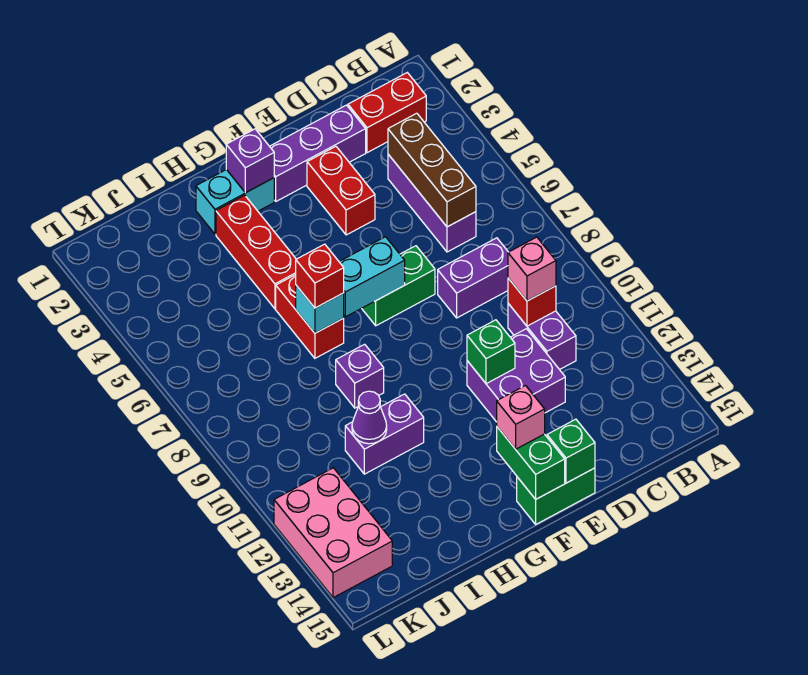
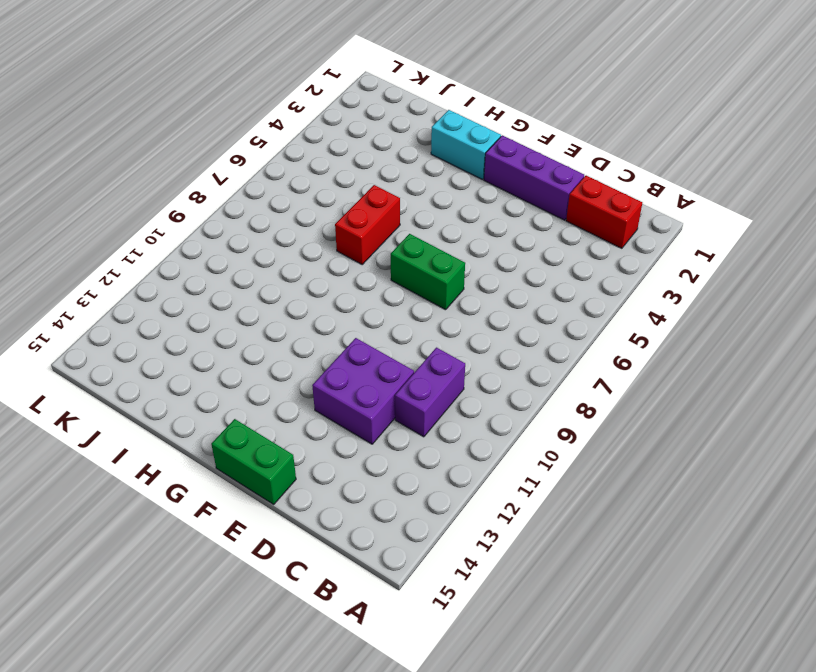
none -> purple 1x3 brick [388,154,476,252]
none -> purple 1x2 brick [438,238,508,318]
none -> red 1x2 brick [307,146,375,235]

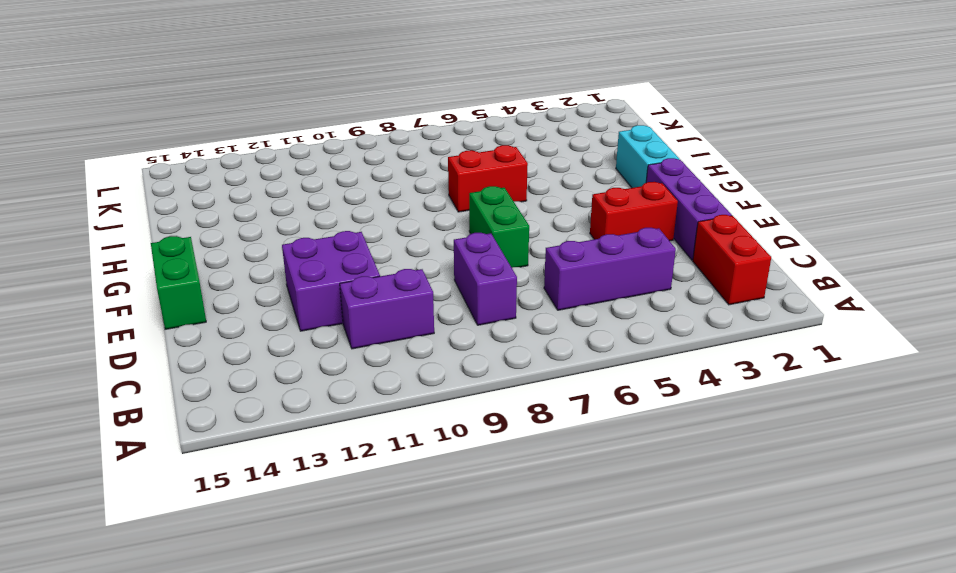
none -> red 1x3 brick [216,195,296,309]
none -> purple 1x1 brick [336,344,384,408]
none -> purple 1x2 brick [345,394,424,474]

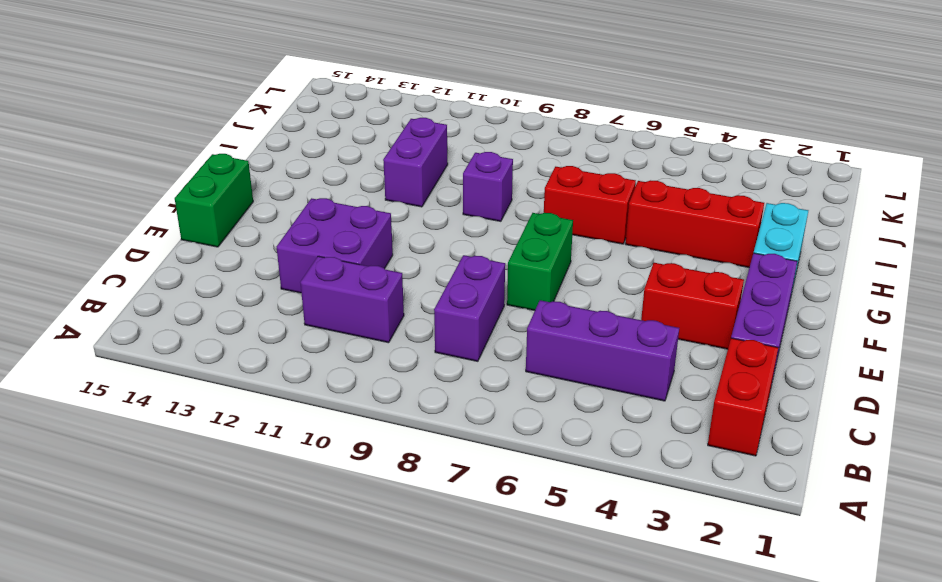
none -> pink 2x3 brick [274,468,392,598]
none -> brown 1x3 brick [388,113,476,227]
none -> red 1x1 brick [508,278,556,326]

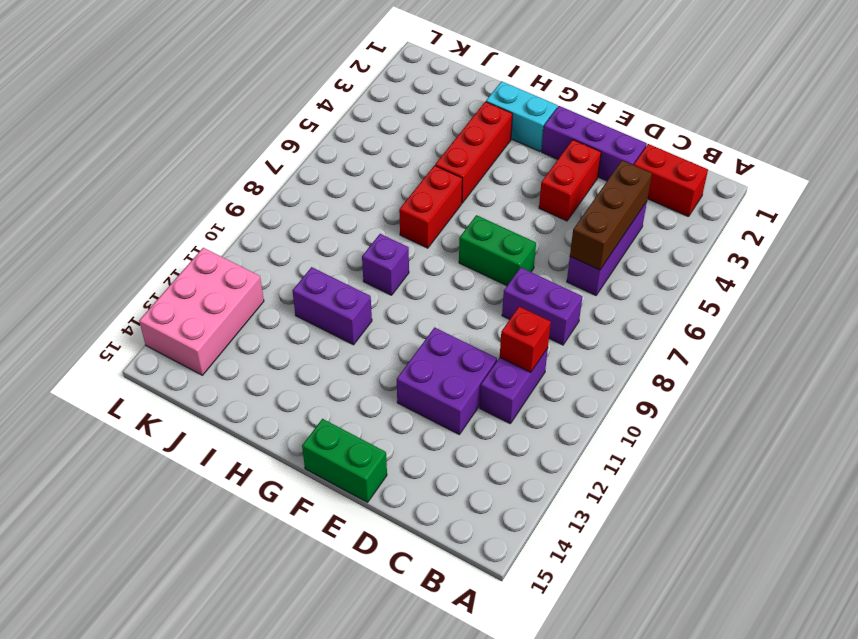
none -> green 1x1 brick [467,320,515,384]
none -> green 1x1 brick [547,419,595,483]
none -> cyan 1x2 brick [339,237,405,317]

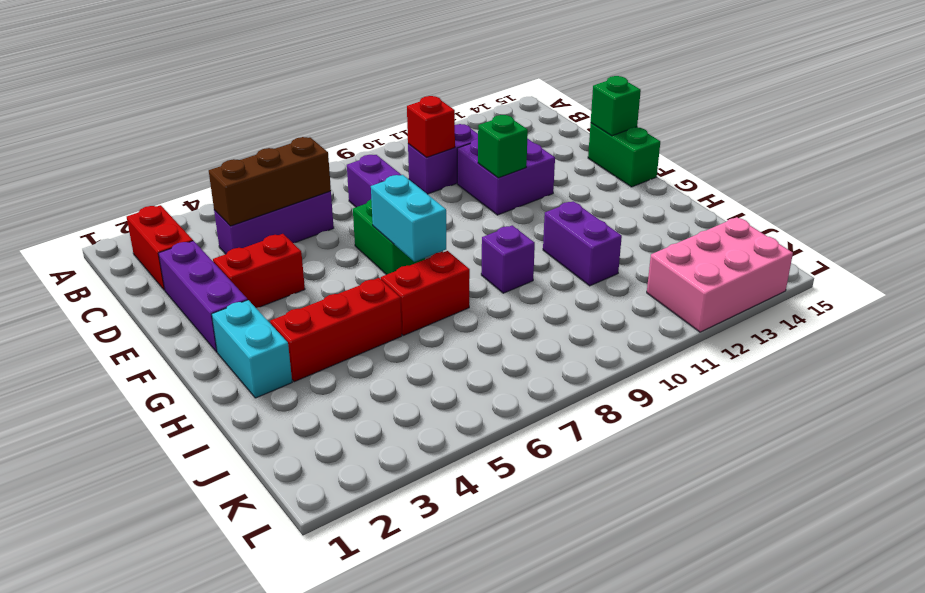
none -> green 1x2 brick [497,427,565,499]
none -> purple 1x1 brick [226,129,274,193]
none -> cyan 1x1 brick [296,285,344,333]

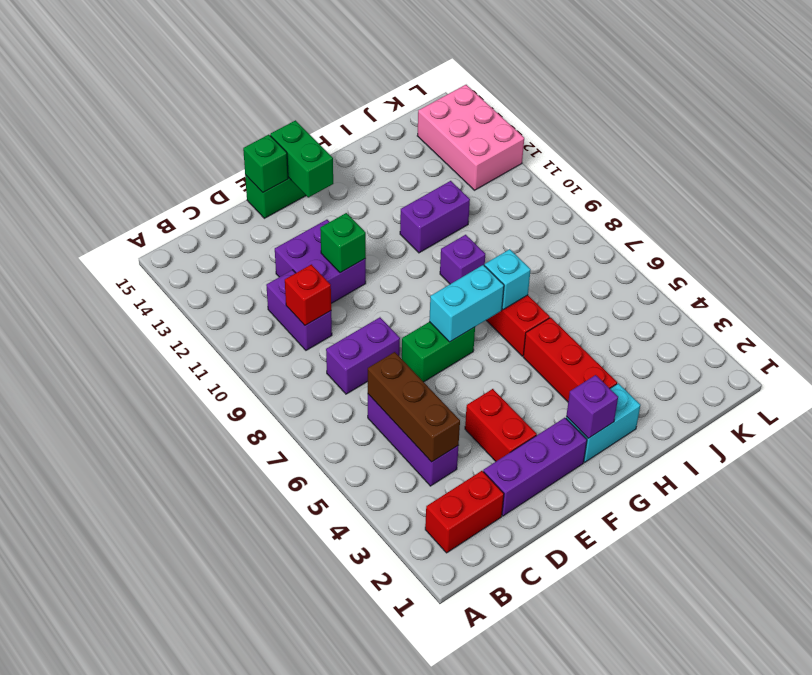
none -> purple 1x1 cone [352,391,387,444]
none -> pink 1x1 brick [508,237,556,301]
none -> pink 1x1 brick [497,386,545,449]

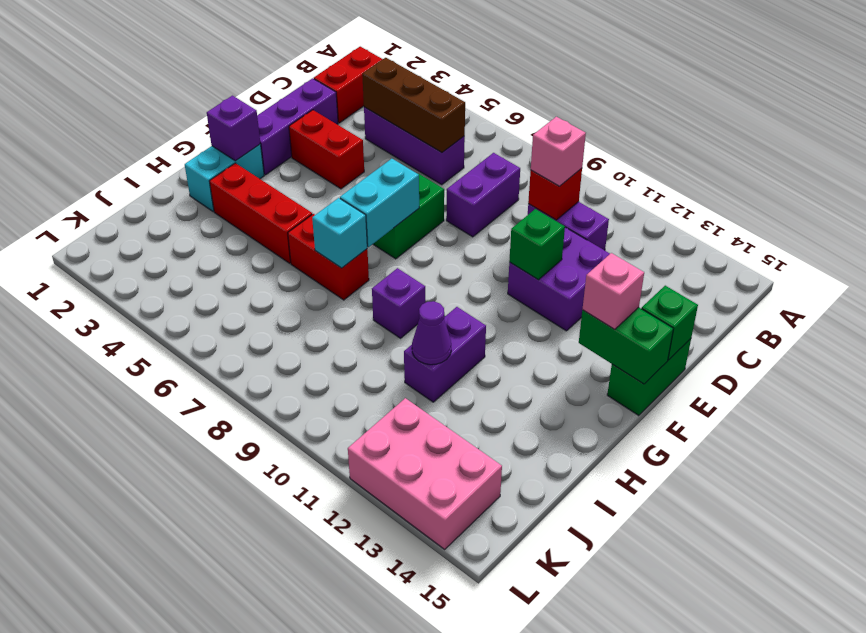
none -> red 1x1 brick [296,244,344,308]

